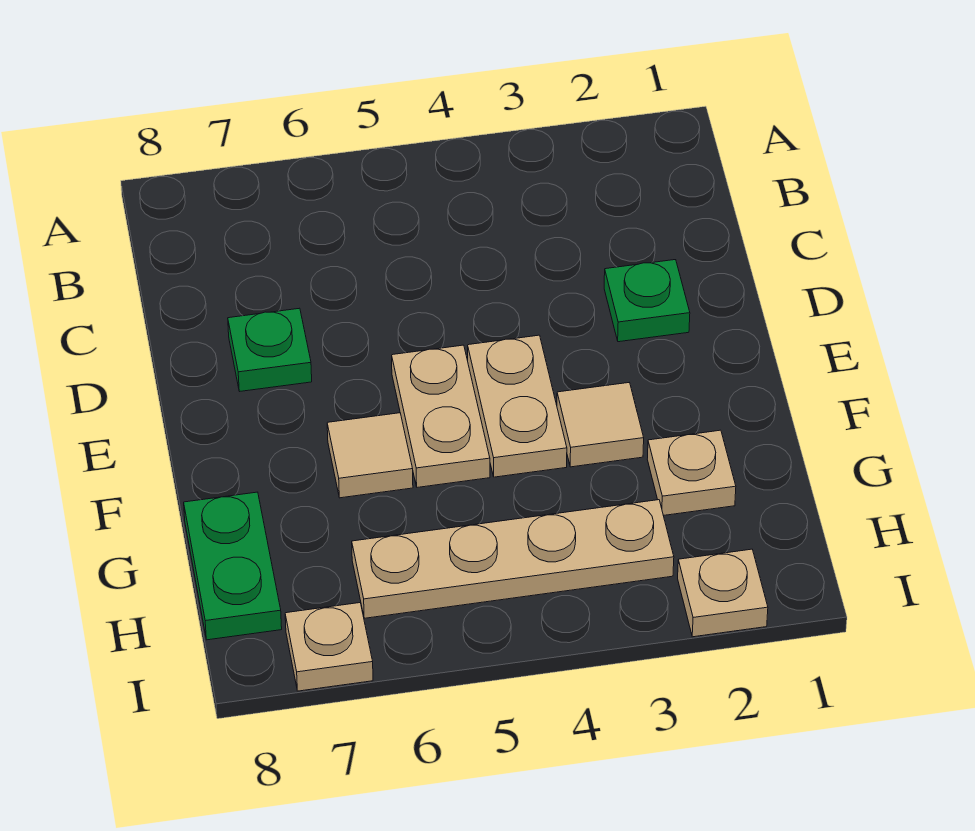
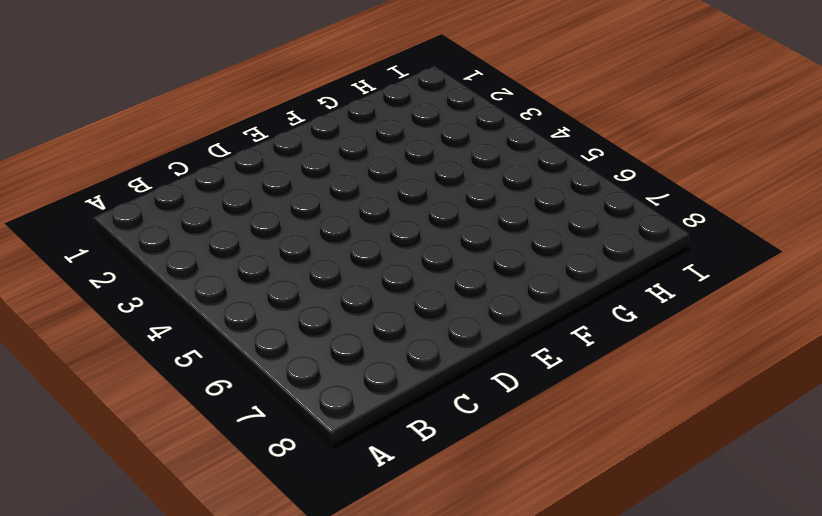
none -> green 1x1 plate [604,260,690,342]
none -> green 1x1 plate [228,308,312,391]

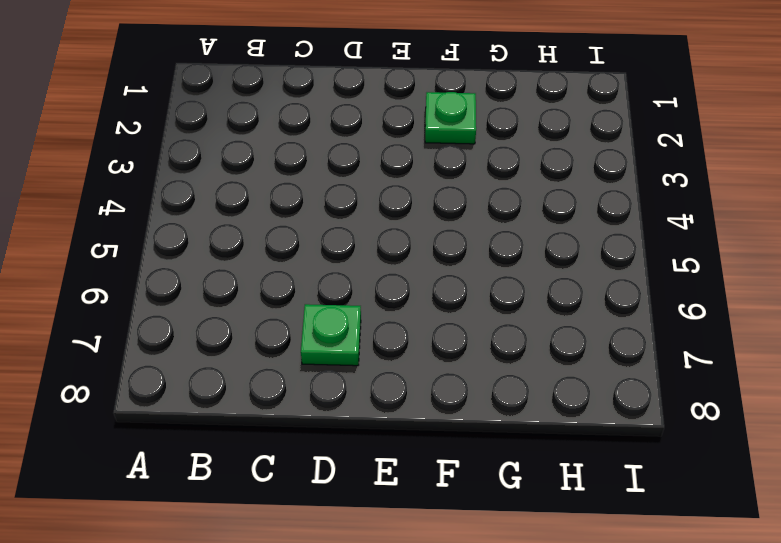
green 1x1 plate [425,92,476,144] -> green 1x1 plate moved to [604,260,690,342]
none -> tan 1x2 plate [468,335,567,477]
none -> tan 1x2 plate [392,345,490,487]

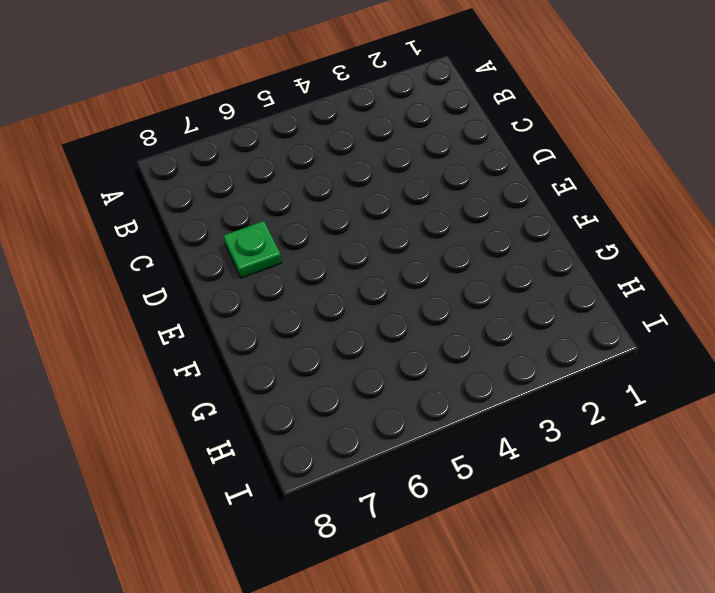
none -> green 1x1 plate [604,260,690,342]
none -> tan 1x2 plate [468,335,567,477]

